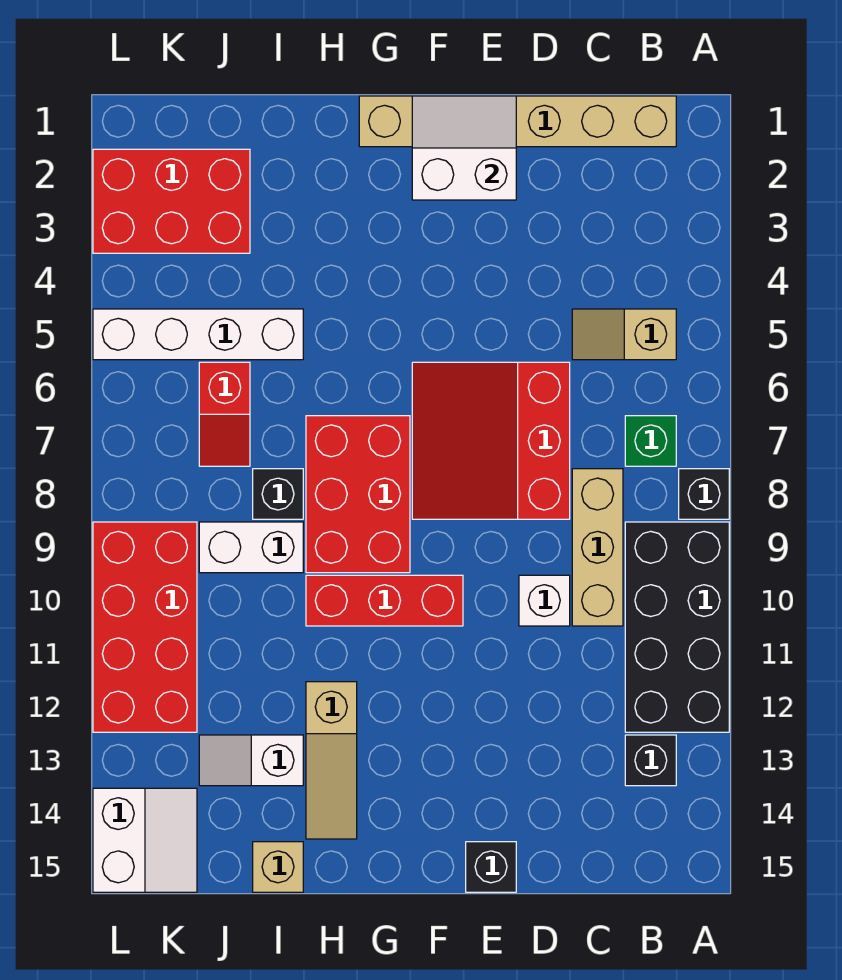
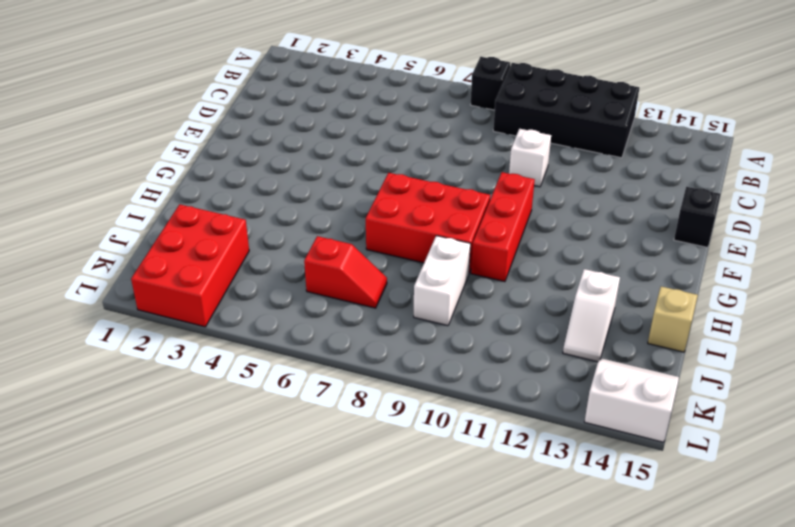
none -> tan 1x6 brick [359,96,676,147]
none -> tan 1x2 slope [572,309,676,360]
none -> green 1x1 brick [625,416,676,466]

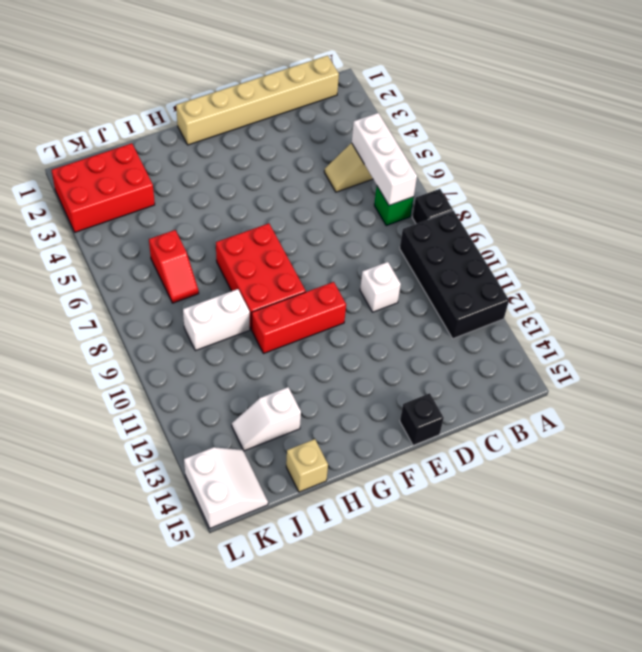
white 1x3 brick [352,113,417,205] -> none
none -> black 1x1 brick [625,735,676,786]
none -> tan 1x3 brick [572,469,623,626]
none -> red 3x3 slope [412,362,570,519]

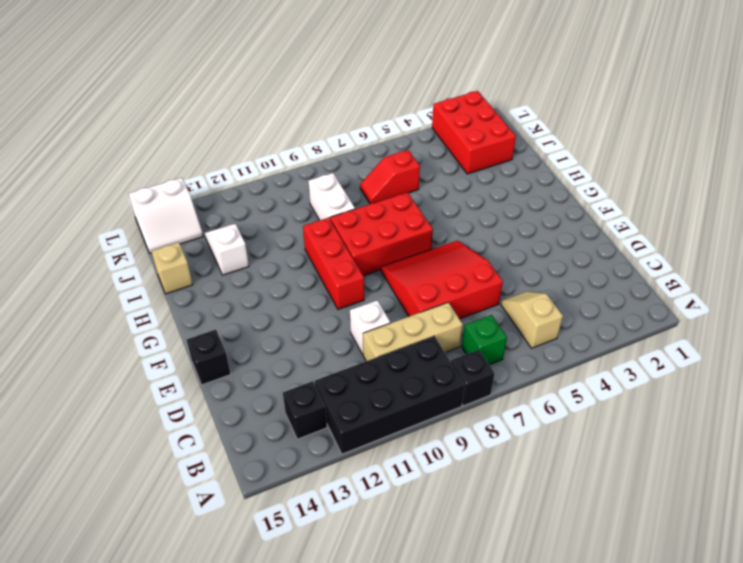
none -> tan 1x6 brick [359,96,676,147]
none -> tan 1x3 slope [306,682,357,839]
none -> white 1x4 brick [93,309,303,360]

